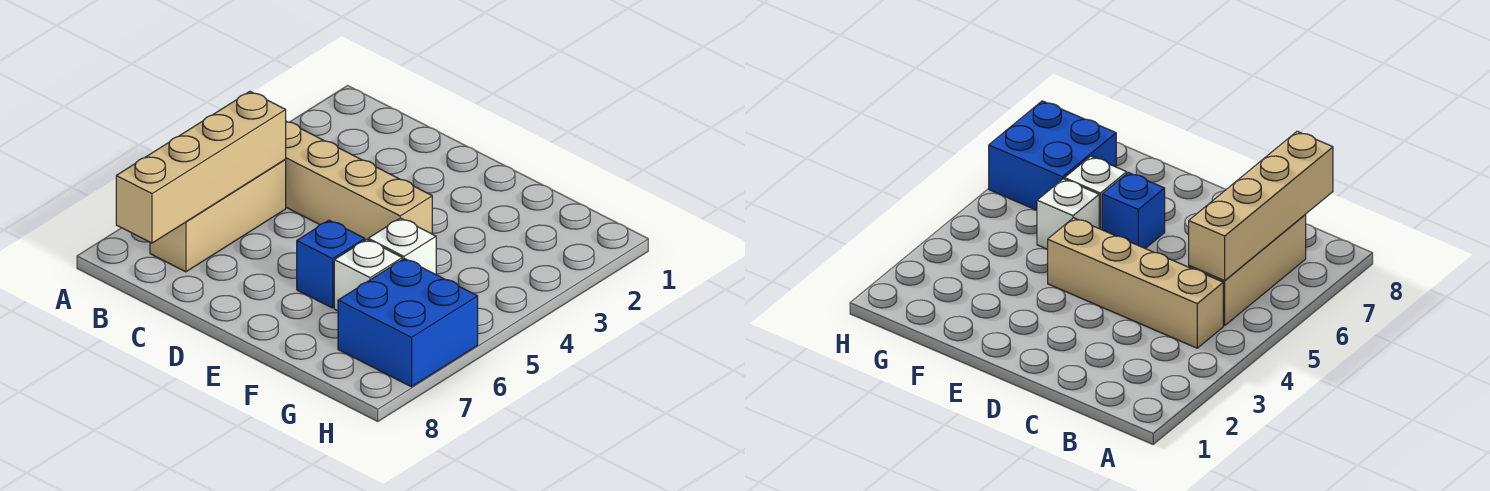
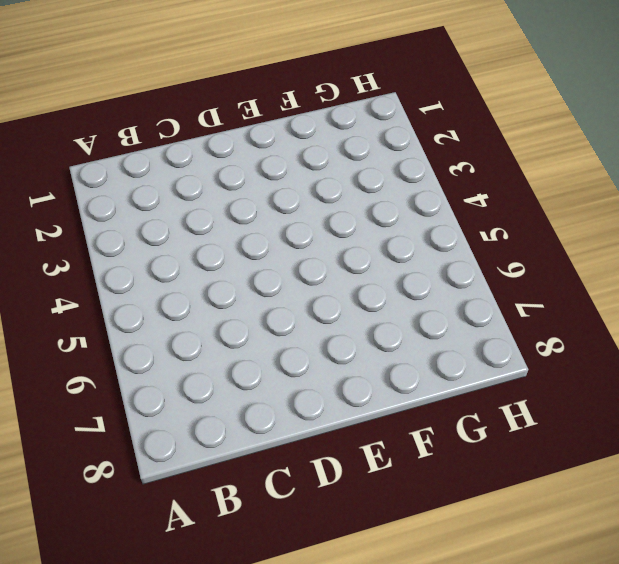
none -> tan 1x4 brick [286,121,432,240]
none -> tan 1x3 brick [150,159,286,272]

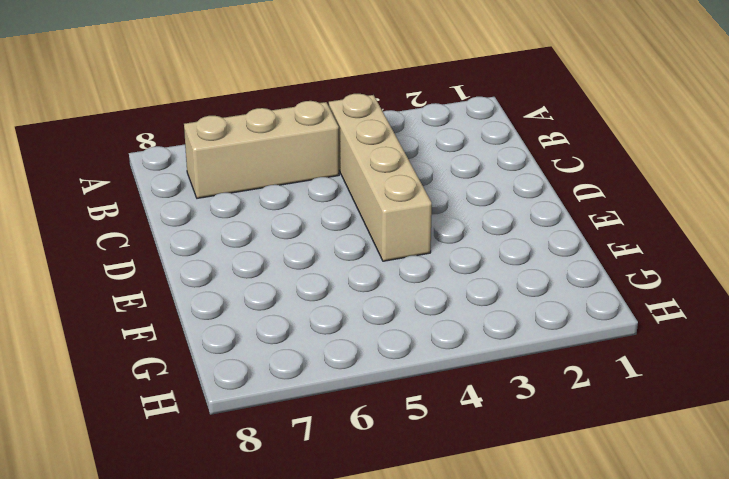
none -> blue 1x1 brick [297,220,365,308]
none -> white 1x1 brick [368,218,436,274]

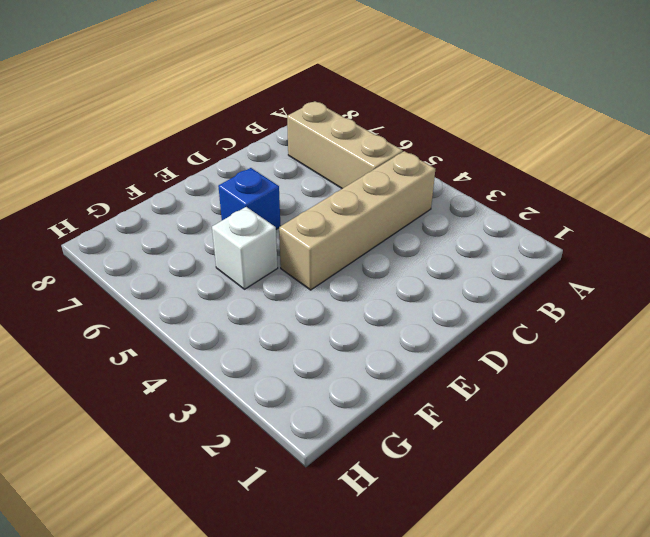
none -> white 1x1 brick [334,239,402,311]
none -> blue 2x2 brick [338,259,478,387]

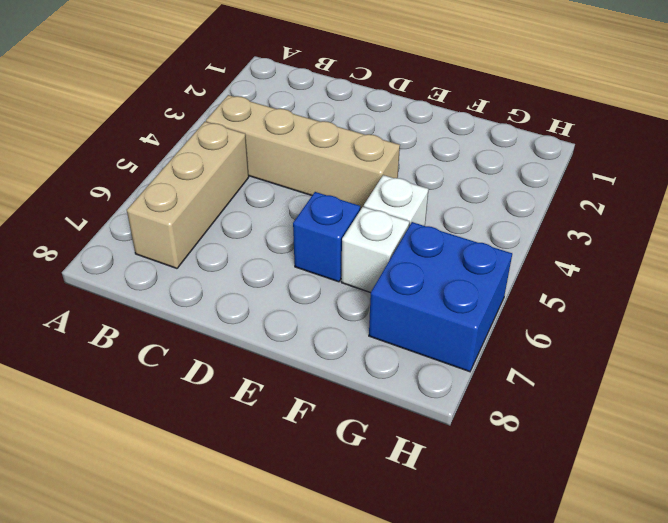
none -> tan 1x4 brick [116,92,286,243]

